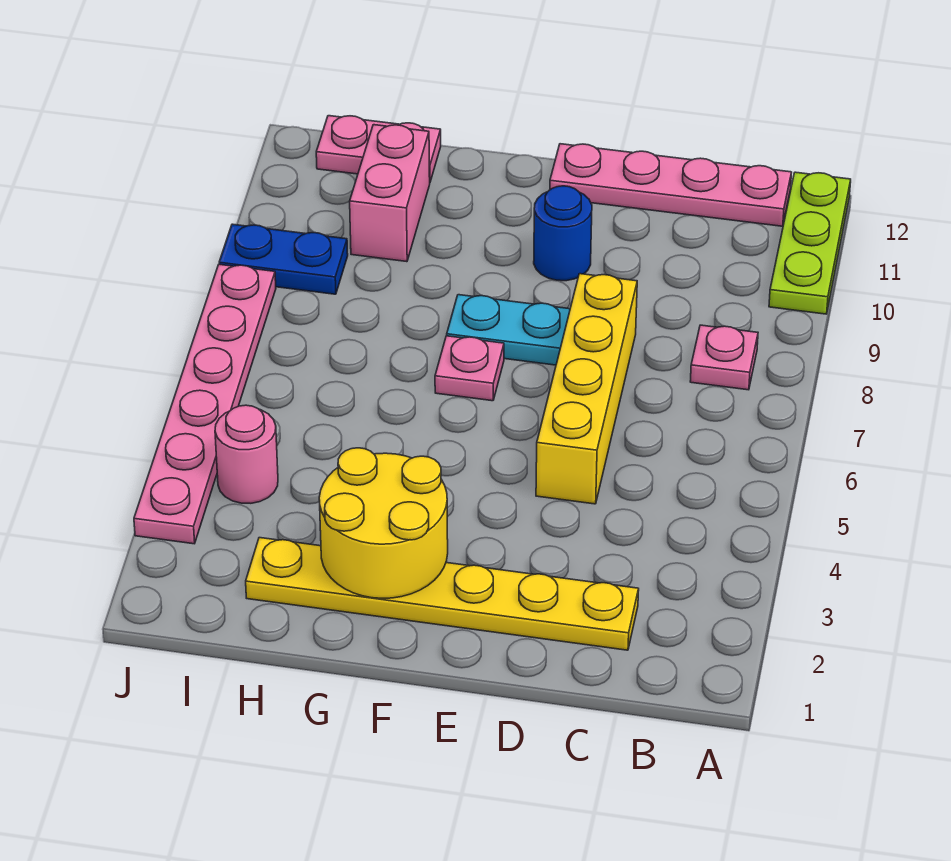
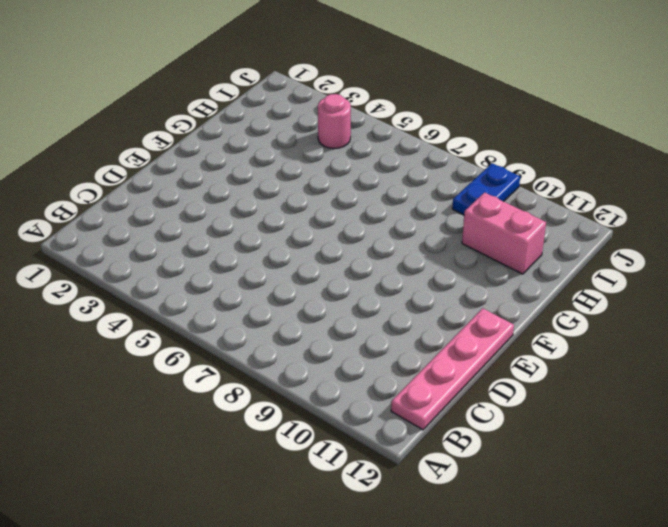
none -> lime 1x3 plate [769,172,851,314]
none -> pink 1x1 plate [690,325,758,390]
none -> yellow 1x6 plate [246,538,639,650]

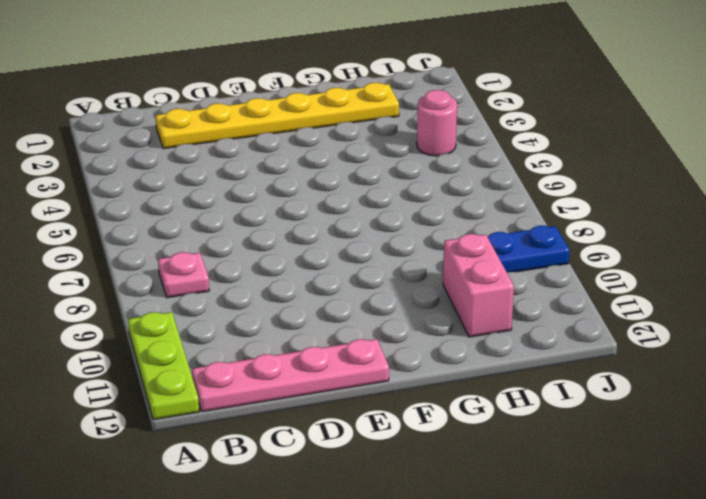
none -> yellow 1x4 brick [536,274,637,504]
none -> cyan 1x2 plate [447,295,570,365]
none -> blue 1x1 round brick [534,186,592,281]

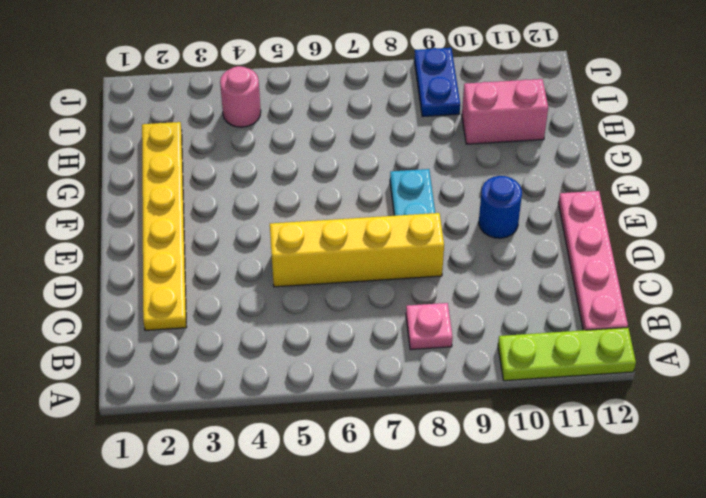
none -> pink 1x1 plate [435,336,504,401]
none -> pink 1x2 plate [316,116,441,182]
none -> pink 1x6 plate [134,264,276,544]

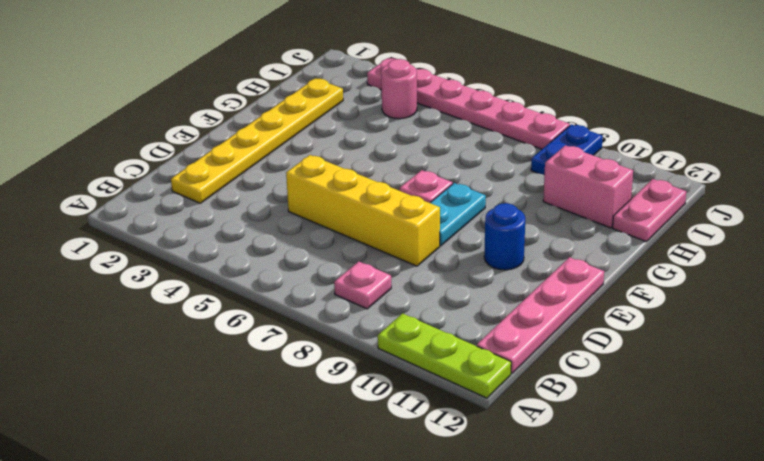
none -> yellow 2x2 round brick [319,448,448,598]

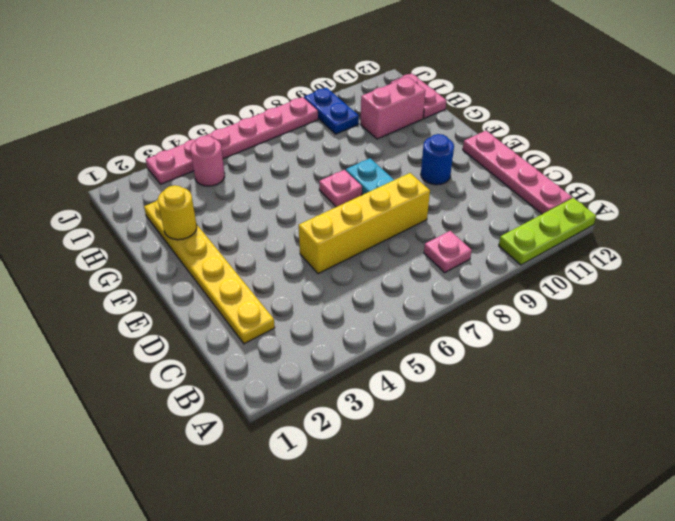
yellow 1x1 round brick [158,185,197,240] -> yellow 2x2 round brick [319,448,448,598]

